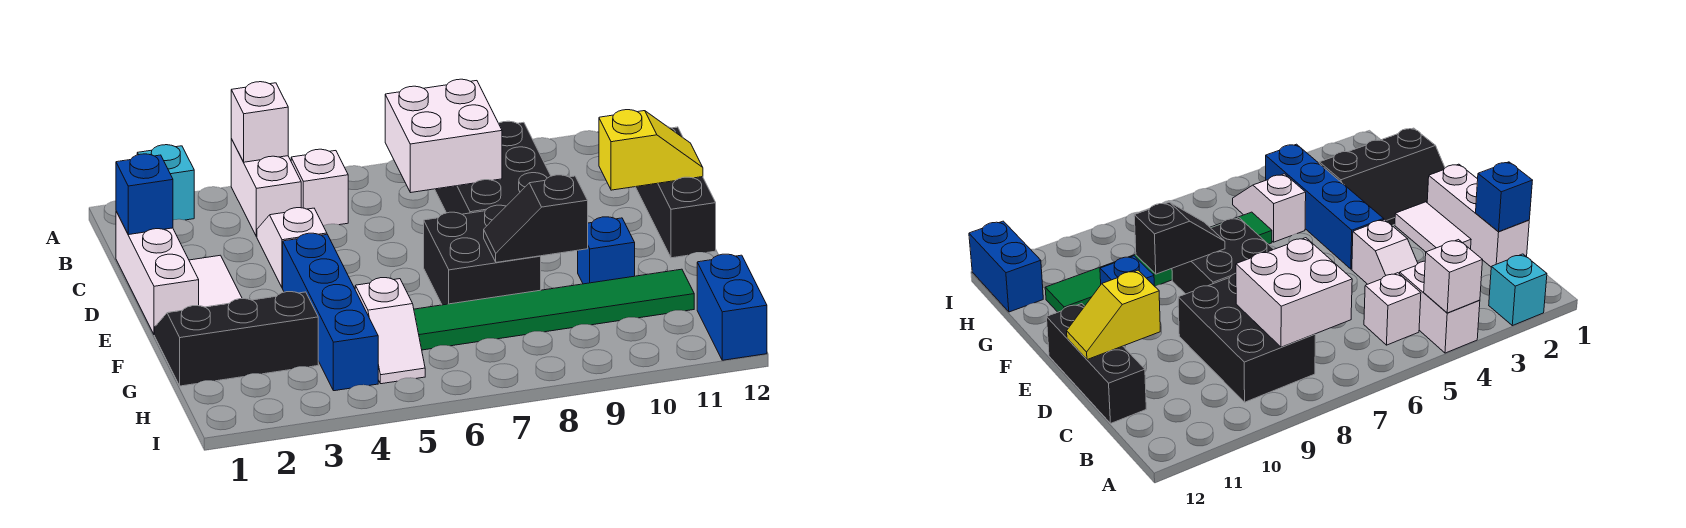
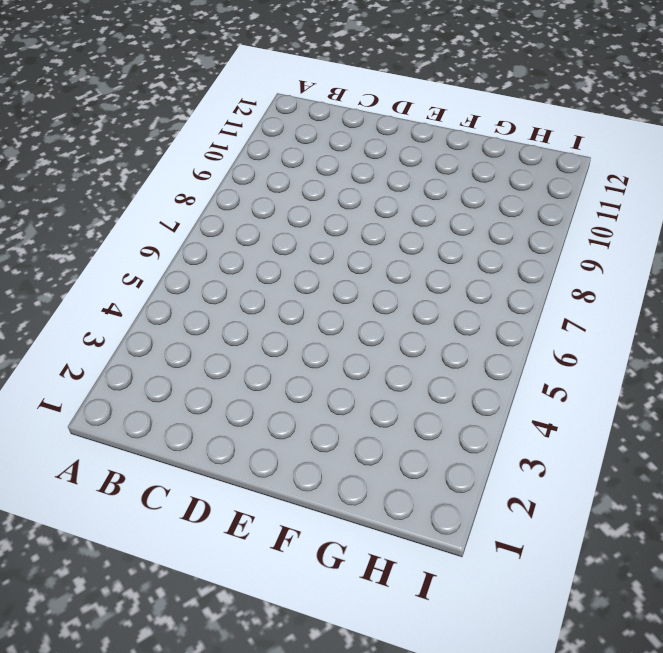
none -> cyan 1x1 brick [137,145,194,220]
none -> white 1x2 brick [231,139,301,237]
none -> white 1x1 brick [291,149,348,226]

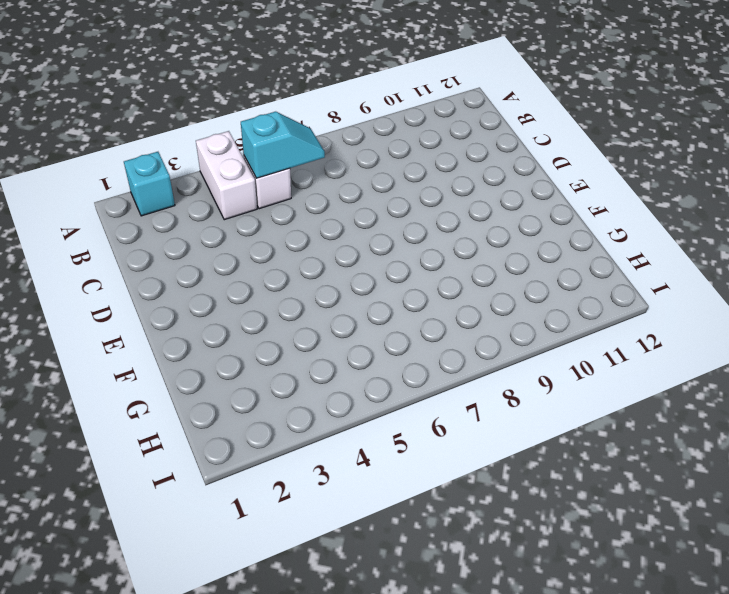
cyan 1x2 slope [241,112,325,178] -> none
none -> black 2x3 brick [435,121,551,214]
none -> white 1x3 brick [116,211,199,335]
none -> white 1x2 slope [257,208,327,288]

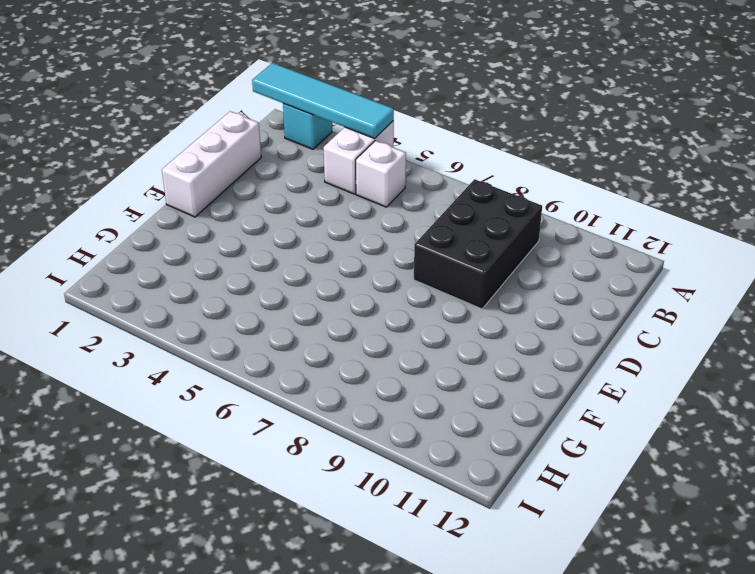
cyan 1x4 tile [252,63,394,139] -> white 1x1 brick [231,82,288,162]
none -> white 1x2 slope [257,208,327,288]
none -> black 1x3 brick [636,127,716,258]
none -> white 1x2 tile [189,255,242,307]

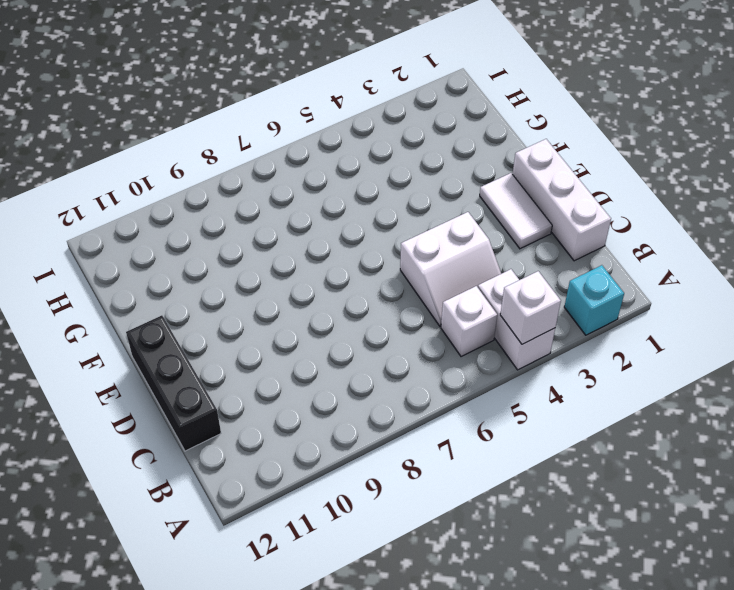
white 2x2 slope [400,212,501,326] -> white 1x2 slope [257,208,327,288]
none -> black 2x3 brick [435,121,551,214]
none -> blue 1x4 brick [283,233,378,391]
none -> black 2x2 brick [424,205,541,305]

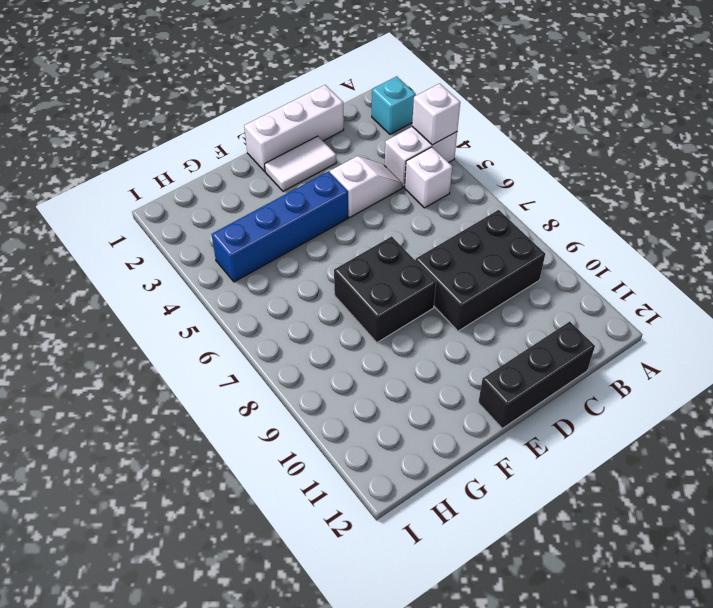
none -> black 2x3 slope [155,292,318,386]
none -> blue 1x1 brick [578,217,635,284]
none -> white 1x2 slope [355,278,425,384]

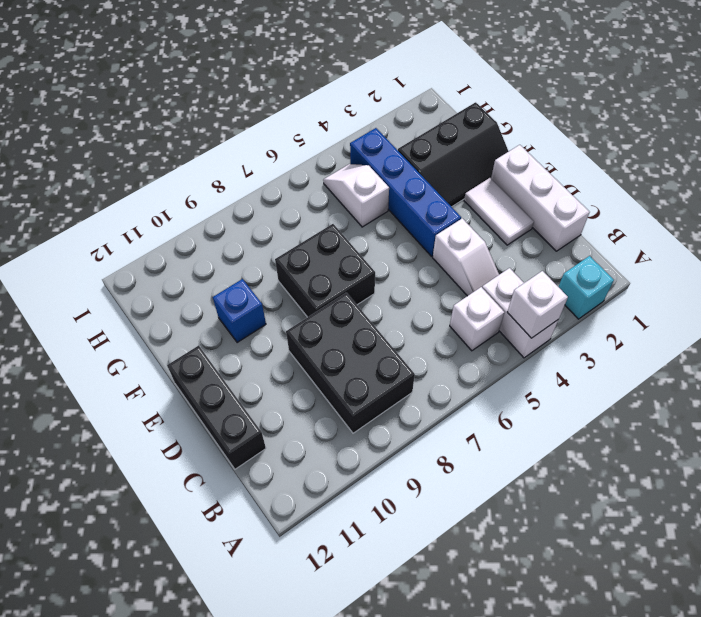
none -> green 1x6 tile [414,269,694,350]
none -> blue 1x2 brick [697,254,767,360]
none -> white 2x2 brick [385,79,502,193]

